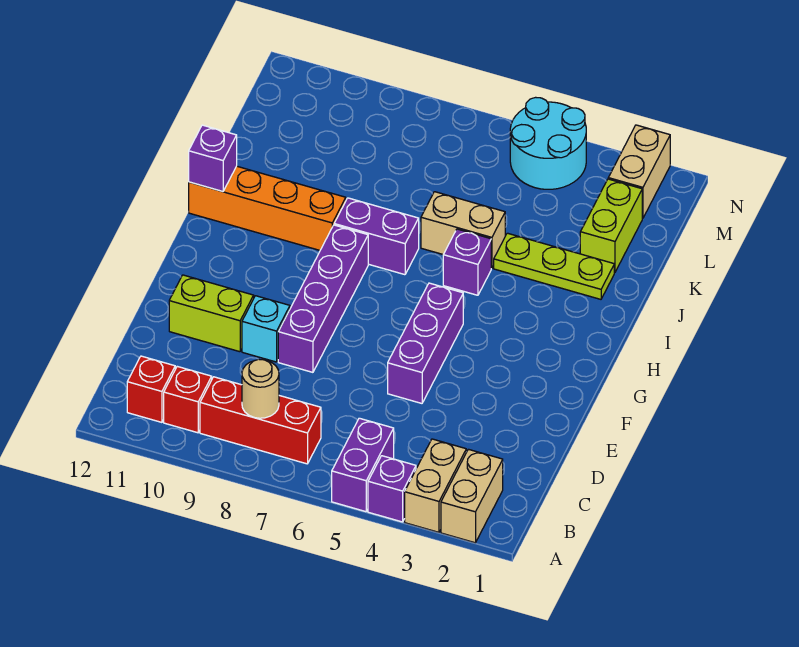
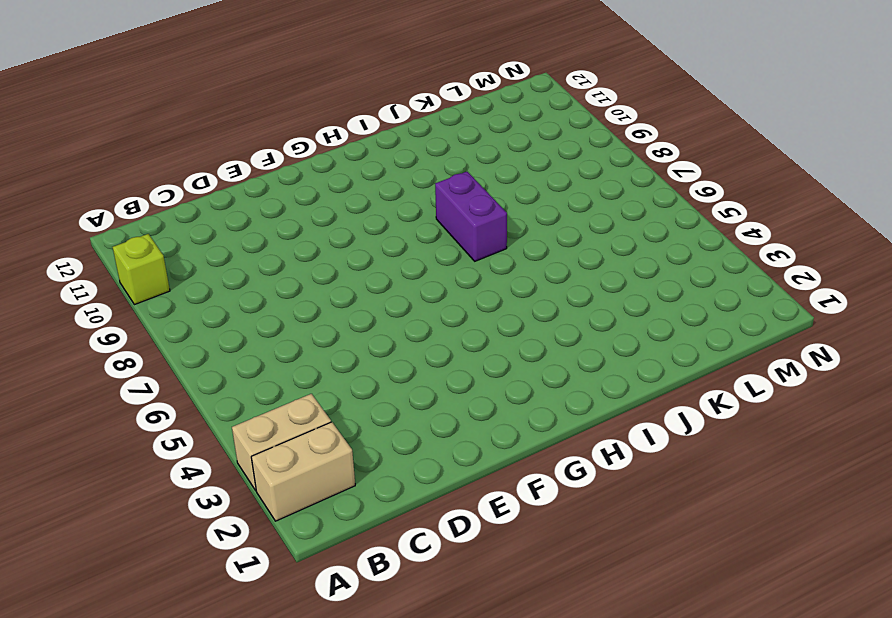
lime 1x1 brick [113,234,170,305] -> none
none -> purple 1x1 brick [368,456,416,522]
none -> purple 1x2 brick [332,418,394,512]
none -> red 1x3 brick [200,377,321,464]

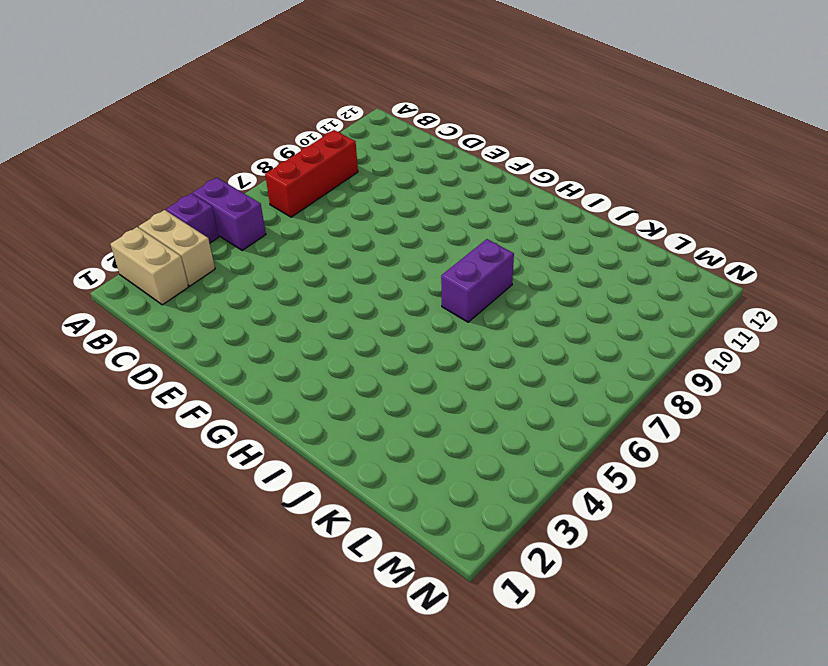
none -> red 1x1 brick [164,366,212,433]
none -> red 1x1 brick [127,356,175,422]
none -> purple 1x3 brick [388,283,463,403]

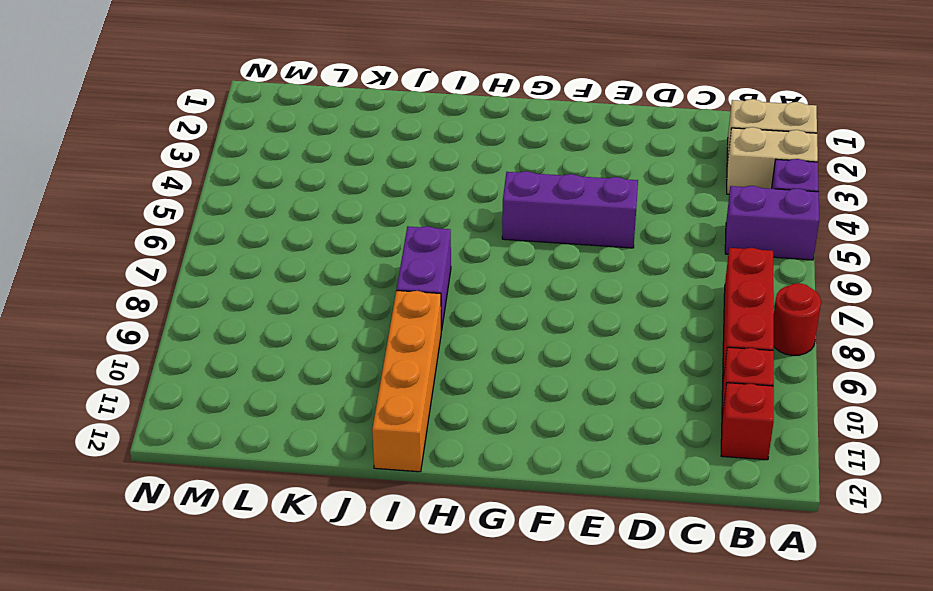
red 1x1 round brick [774,283,821,355] -> none
none -> purple 1x4 brick [278,225,368,372]
none -> cyan 1x1 brick [242,296,290,362]
none -> lime 1x2 brick [169,275,254,352]

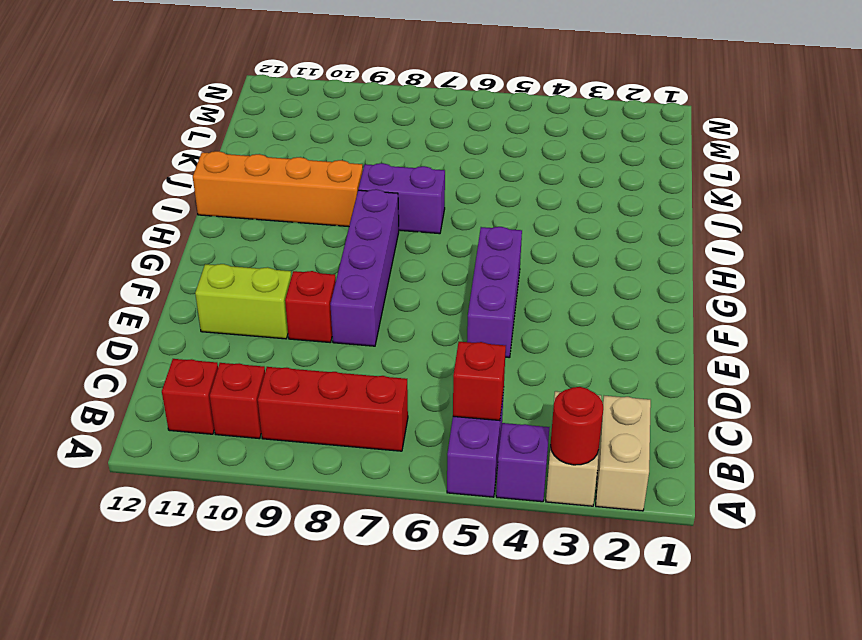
red 1x1 round brick [550,387,603,465] -> none
red 1x1 brick [453,342,506,421] -> none
red 1x1 brick [285,271,336,343] -> cyan 1x1 brick [242,296,290,362]
none -> purple 1x1 brick [443,229,491,295]
none -> lime 1x3 plate [494,233,614,299]
none -> tan 1x2 brick [421,192,505,268]

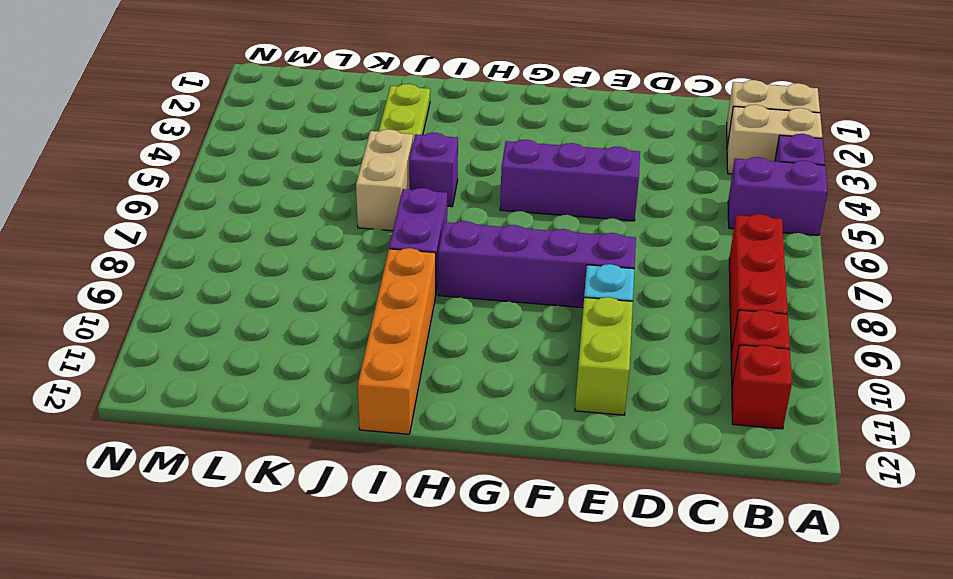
none -> lime 1x2 brick [580,179,642,272]
none -> tan 1x2 brick [608,125,670,218]
none -> cyan 2x2 round brick [510,97,586,189]

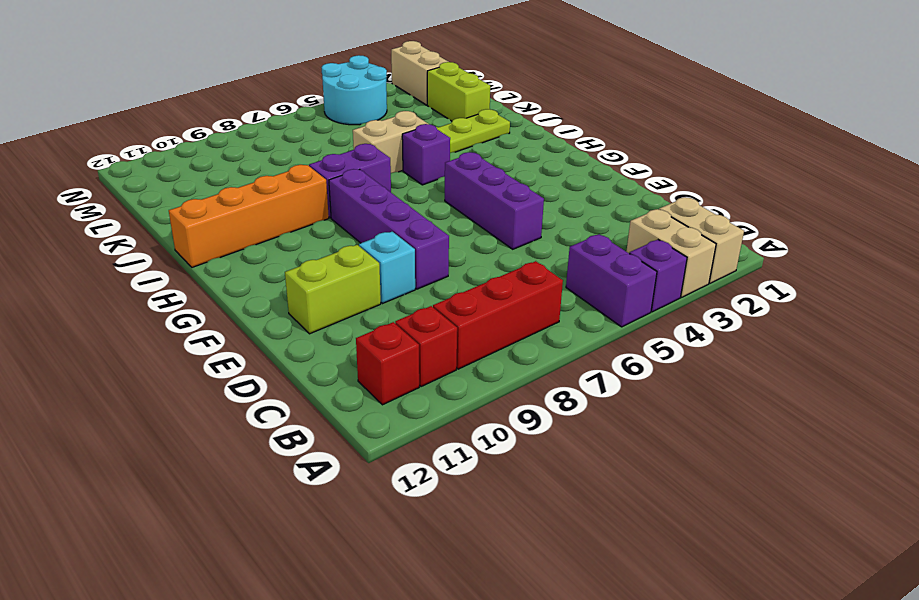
none -> tan 1x1 round brick [242,359,279,418]
none -> purple 1x1 brick [189,125,237,192]

